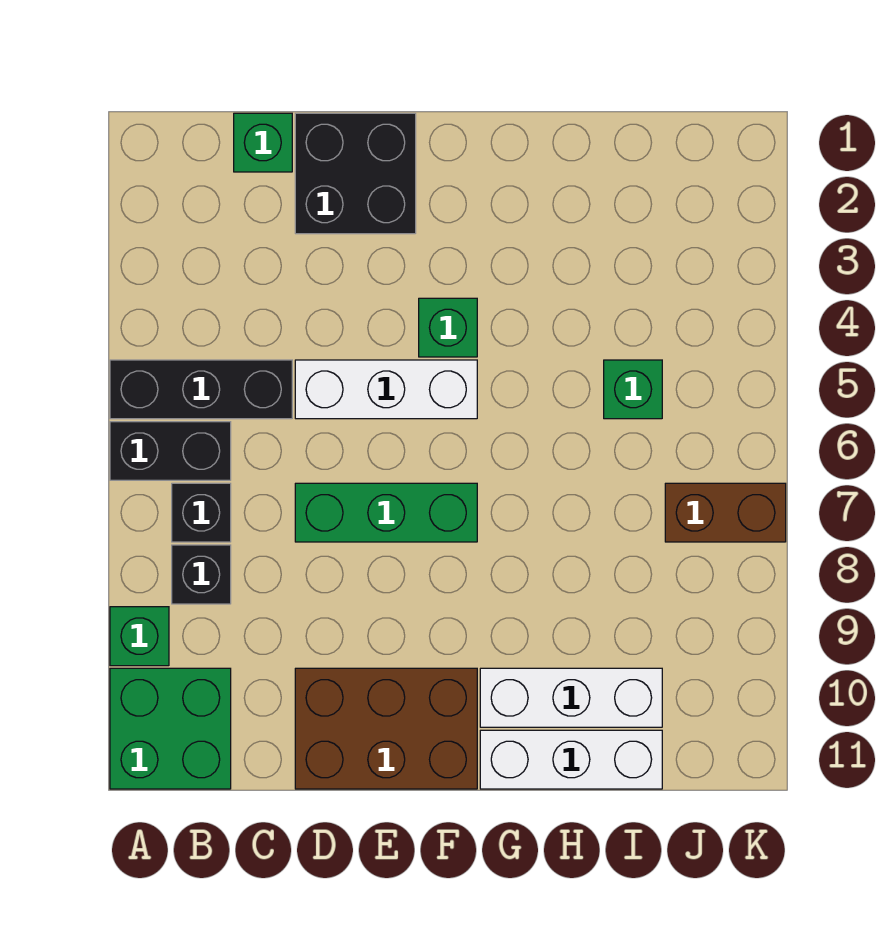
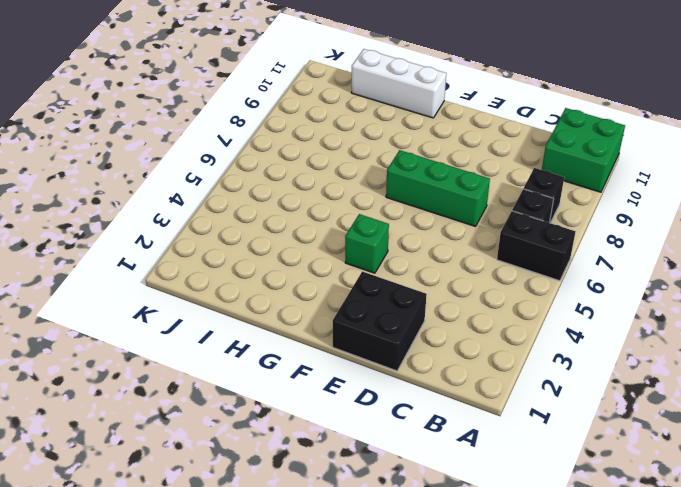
none -> black 1x3 brick [110,360,292,419]
none -> green 1x1 brick [110,607,169,666]
none -> green 1x1 brick [234,113,292,172]

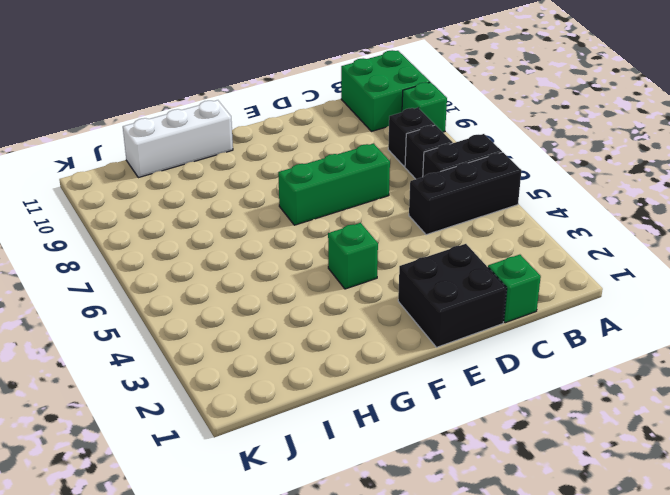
none -> white 1x3 brick [295,360,477,419]
none -> brown 2x3 brick [295,668,477,789]
none -> white 1x3 brick [480,668,662,727]

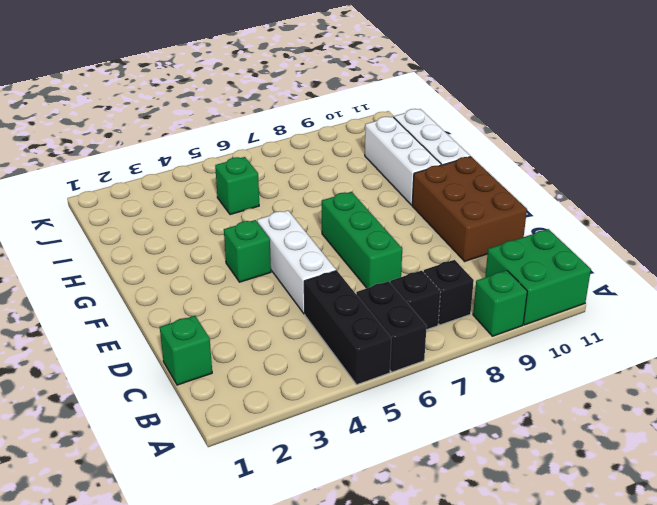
none -> black 2x2 brick [295,113,416,234]
none -> brown 1x2 brick [665,483,786,542]

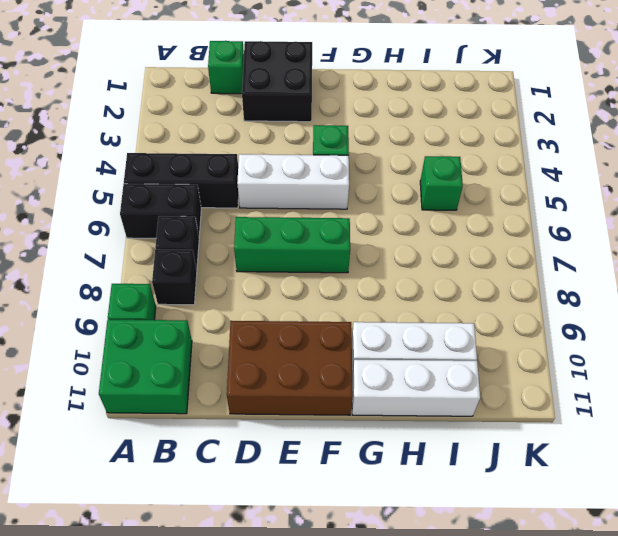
none -> brown 1x2 brick [665,483,786,542]

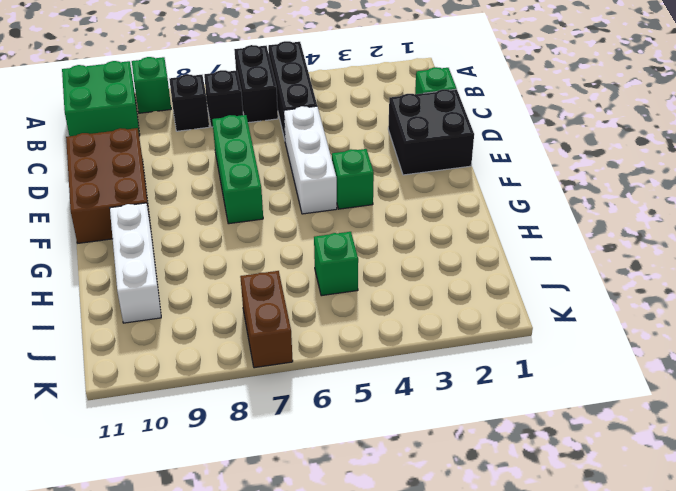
none -> white 1x3 brick [480,730,662,789]

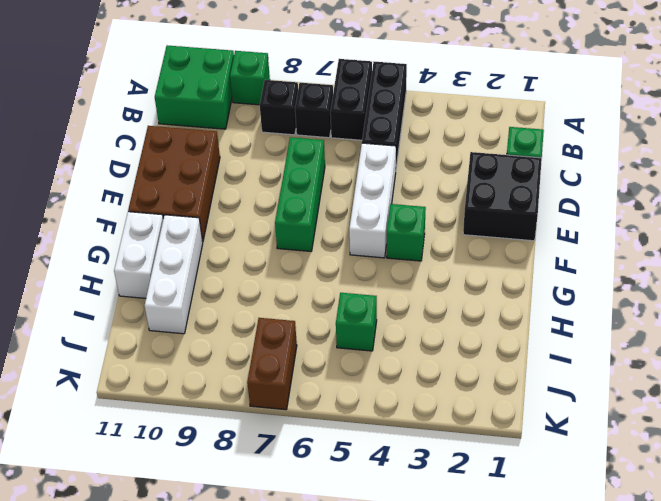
white 1x2 brick [114,212,163,298] -> white 1x3 brick [480,730,662,789]

